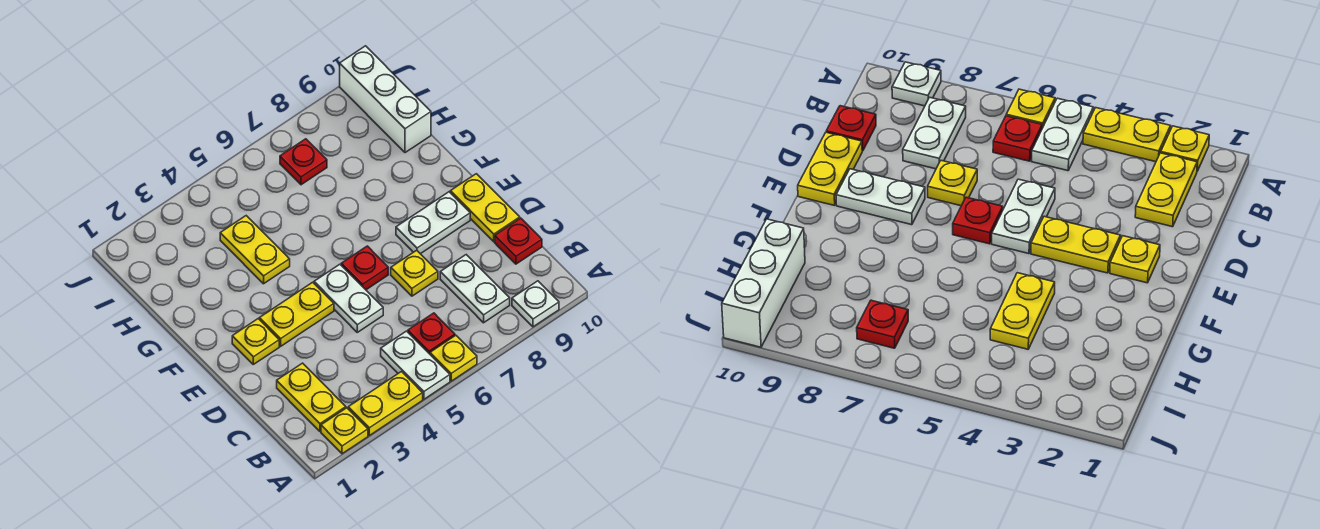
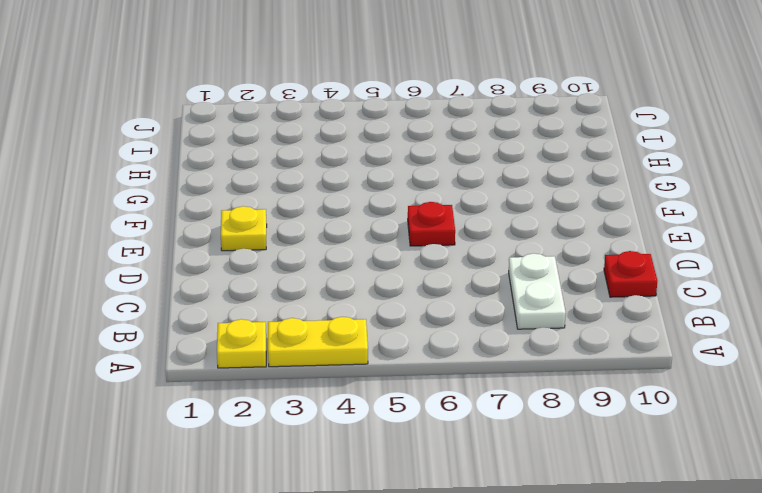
none -> white 1x2 plate [381,331,450,399]
none -> yellow 1x1 plate [430,336,477,381]
none -> white 1x1 plate [512,281,559,327]

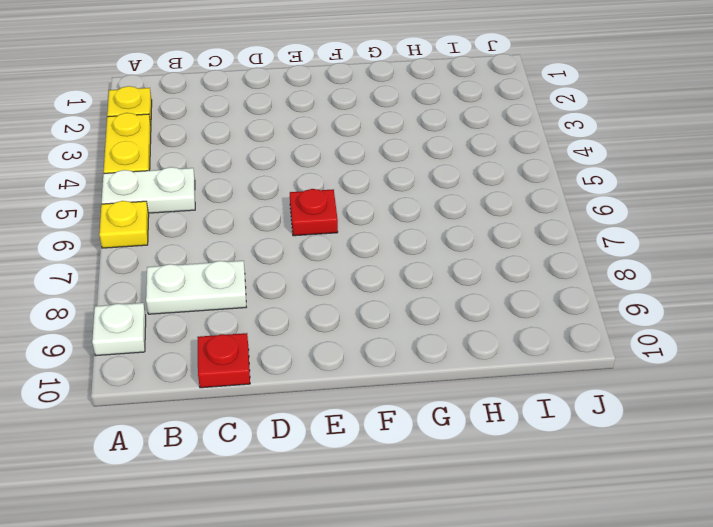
none -> yellow 1x2 plate [277,363,346,431]
none -> red 1x1 plate [408,313,455,354]
none -> white 1x2 plate [314,264,383,332]

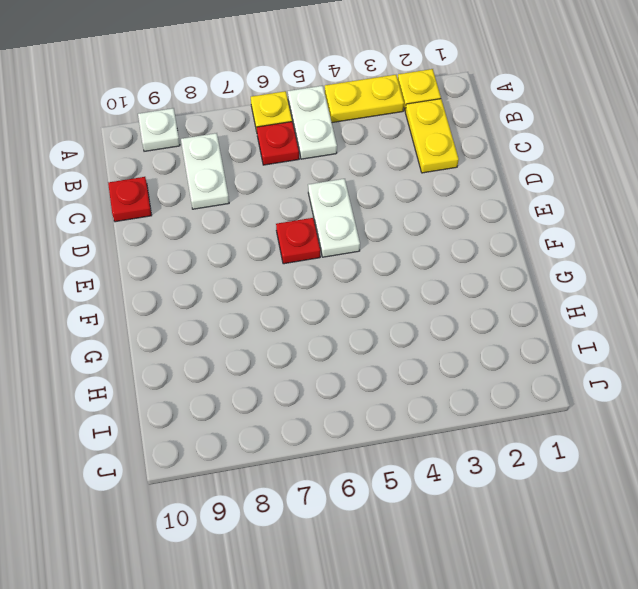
none -> yellow 1x1 plate [391,250,438,296]
none -> yellow 1x2 plate [450,174,520,242]
none -> yellow 1x1 plate [232,319,279,364]

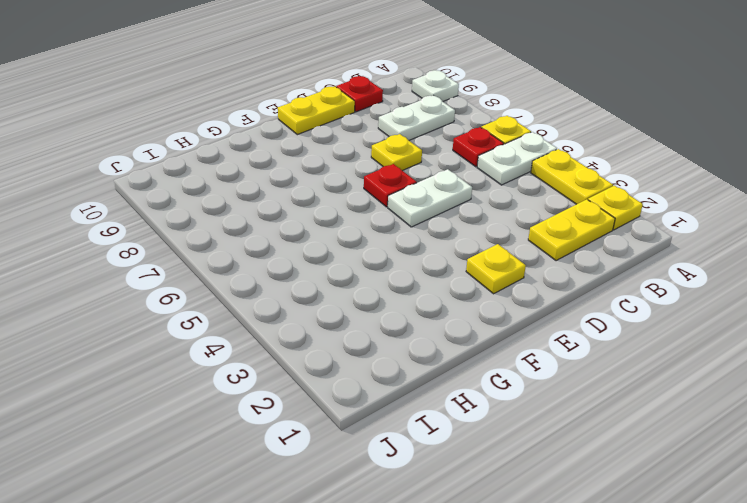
none -> yellow 1x2 plate [259,282,334,346]
none -> white 1x2 plate [396,192,470,254]
none -> yellow 1x2 plate [220,216,290,284]

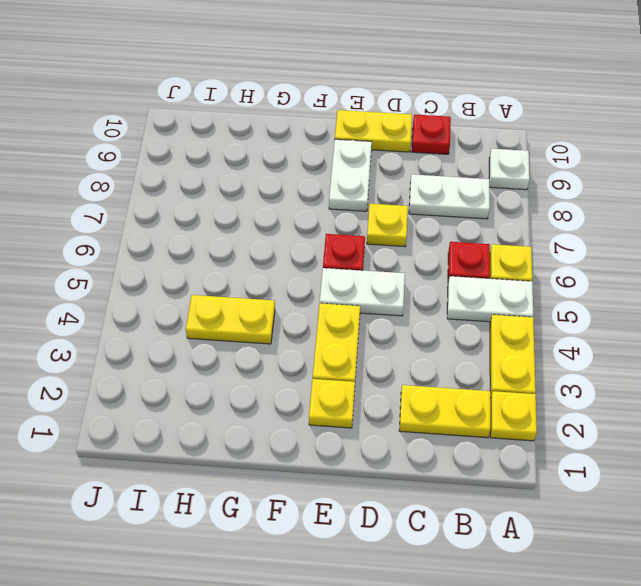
none -> white 1x3 brick [340,46,431,153]
none -> red 1x1 plate [280,139,327,185]

